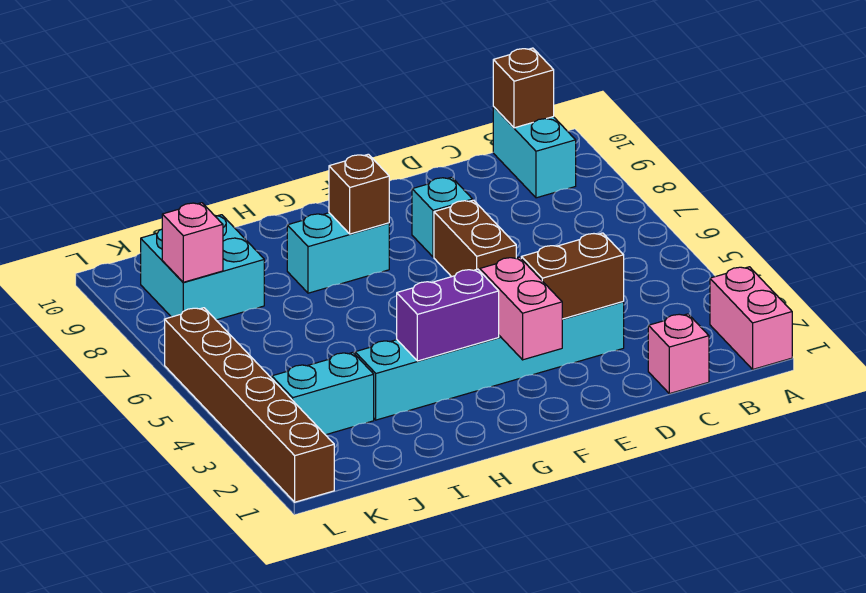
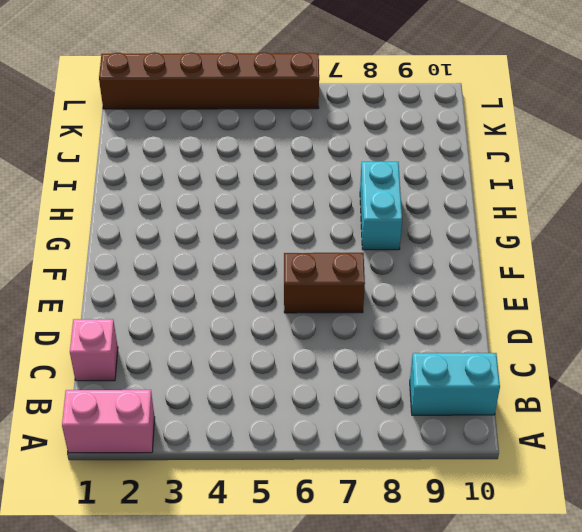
none -> cyan 1x6 brick [355,302,624,420]
none -> cyan 1x1 brick [412,177,473,257]
none -> cyan 1x2 brick [272,352,374,435]

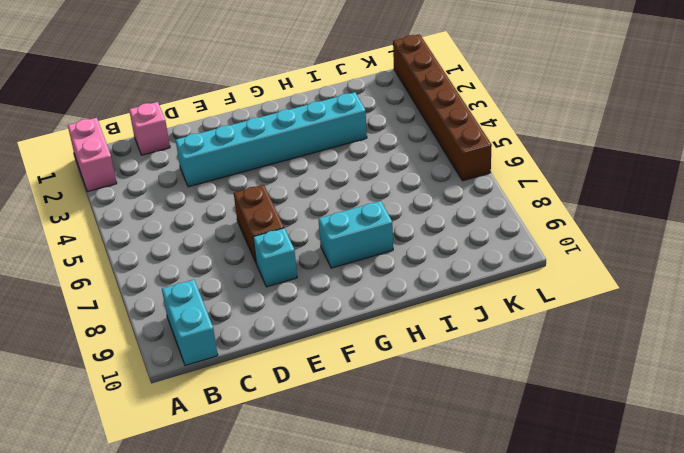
none -> cyan 1x2 brick [272,352,374,435]
none -> cyan 2x2 brick [141,215,264,320]
none -> brown 1x1 brick [493,48,554,128]

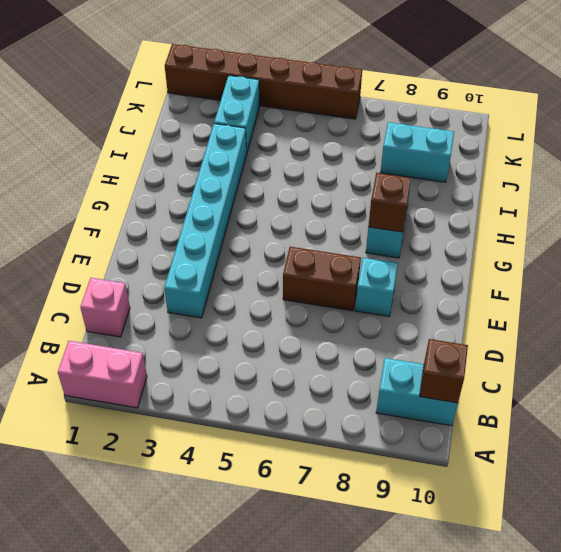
cyan 1x2 brick [380,122,454,182] -> cyan 2x2 brick [141,215,264,320]
none -> brown 1x2 brick [521,233,624,319]
none -> pink 1x2 brick [480,257,562,360]
none -> purple 1x2 brick [397,269,499,361]

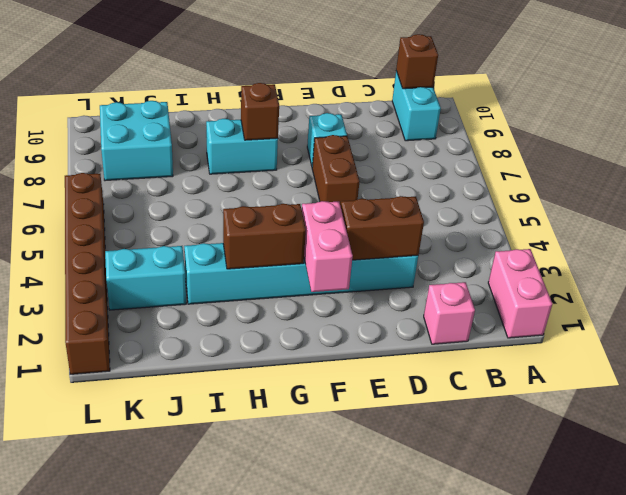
brown 1x2 brick [223,204,306,269] -> purple 1x2 brick [397,269,499,361]
none -> pink 1x1 brick [162,203,223,282]

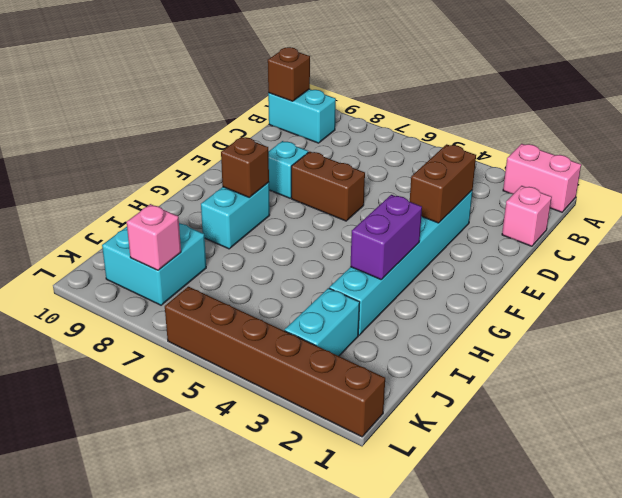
none -> pink 1x2 brick [480,257,562,360]

